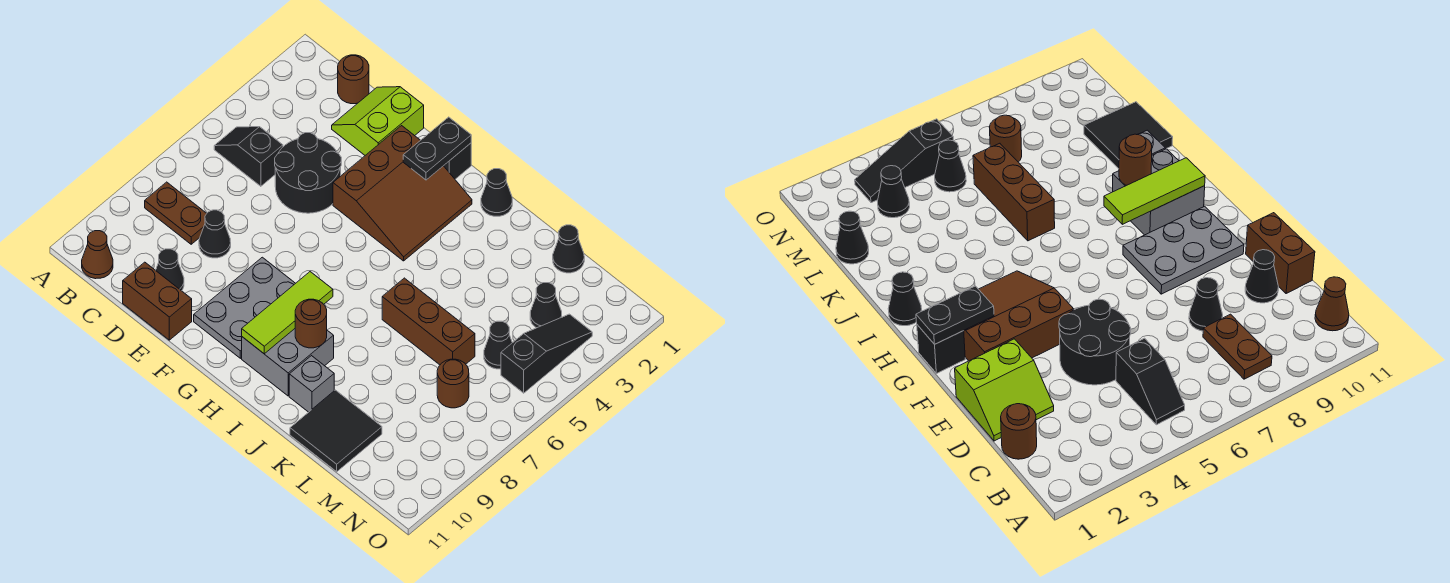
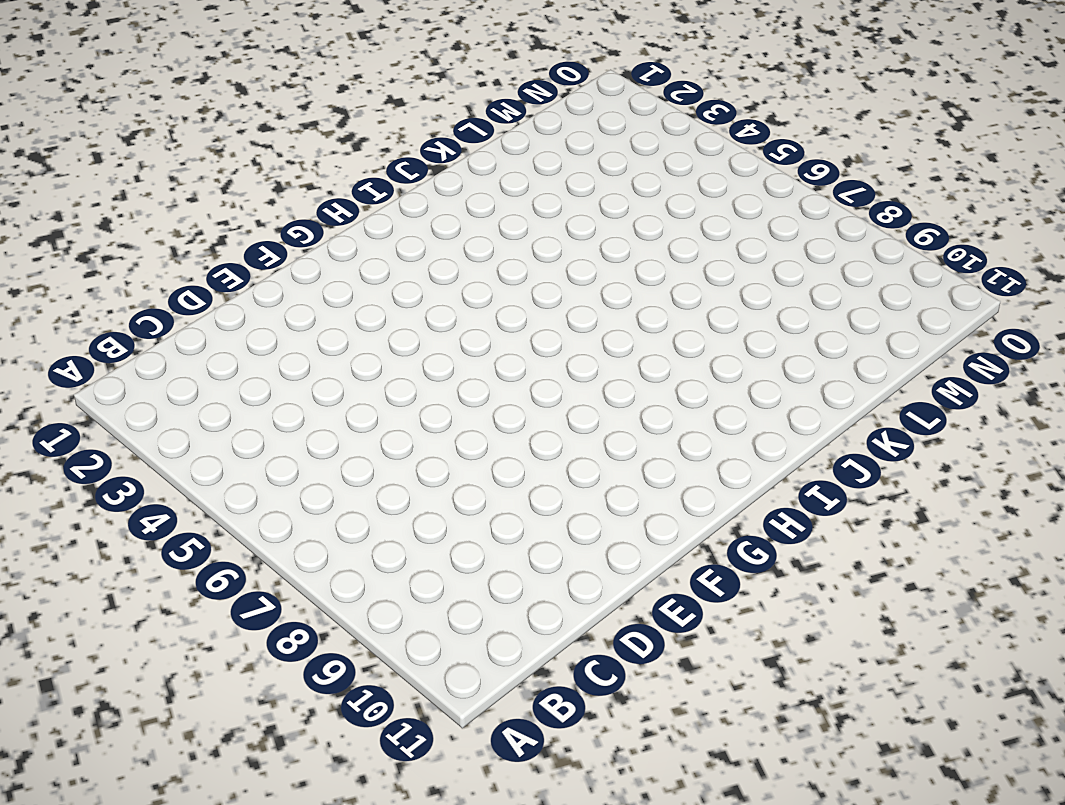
none -> black 1x2 slope [214,127,283,186]
none -> brown 1x2 plate [145,182,207,244]
none -> brown 1x1 cone [82,231,113,279]

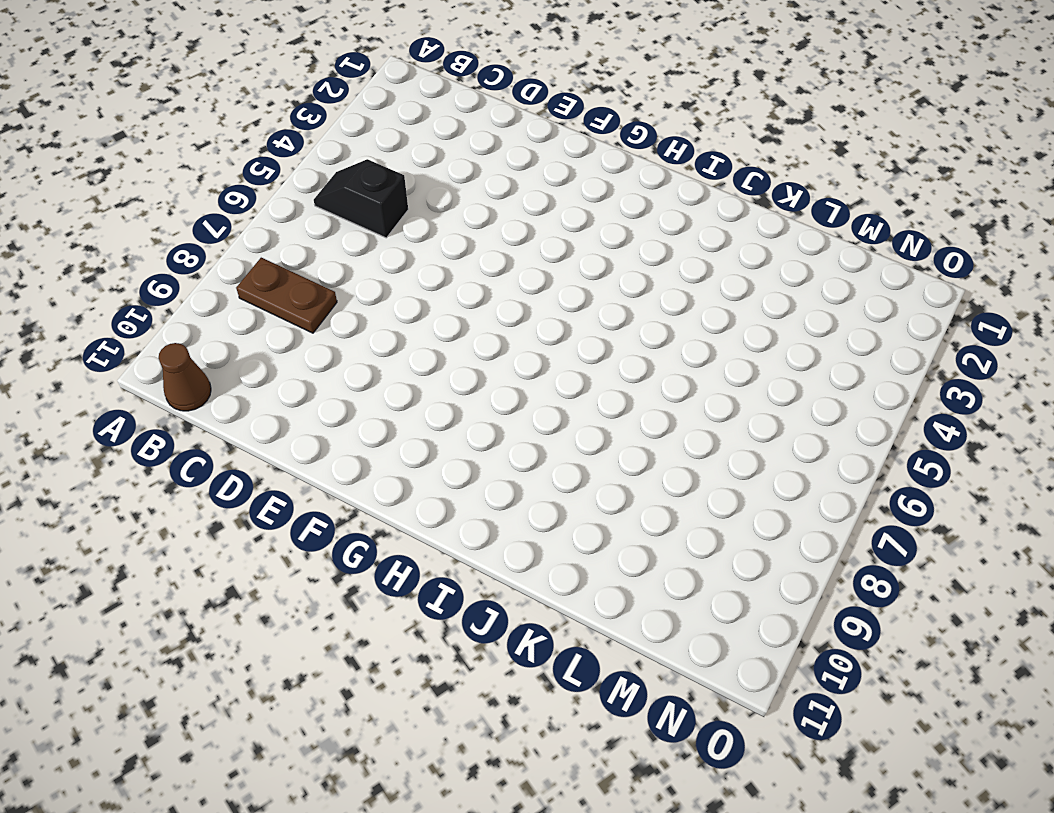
none -> brown 1x1 round brick [338,55,369,104]
none -> lime 2x2 slope [332,87,424,155]
none -> black 2x2 round brick [275,133,341,213]

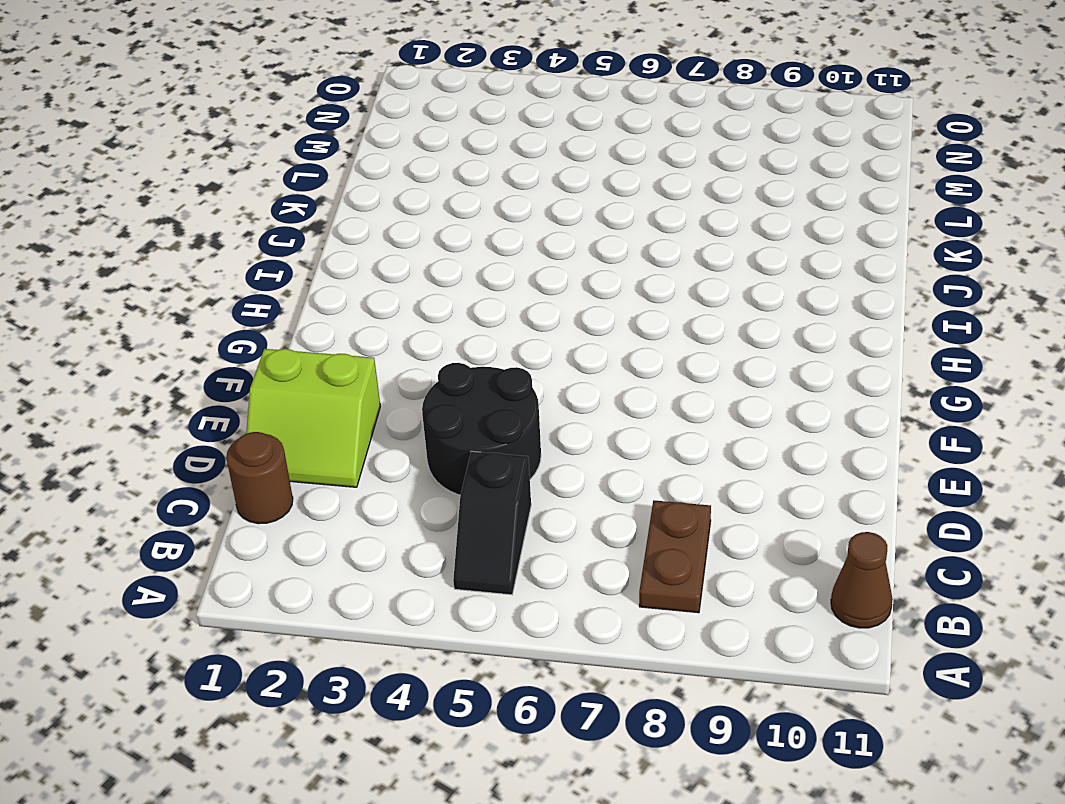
none -> black 1x1 cone [199,210,231,258]
none -> black 1x1 cone [156,249,184,291]
none -> brown 1x2 brick [123,262,192,340]

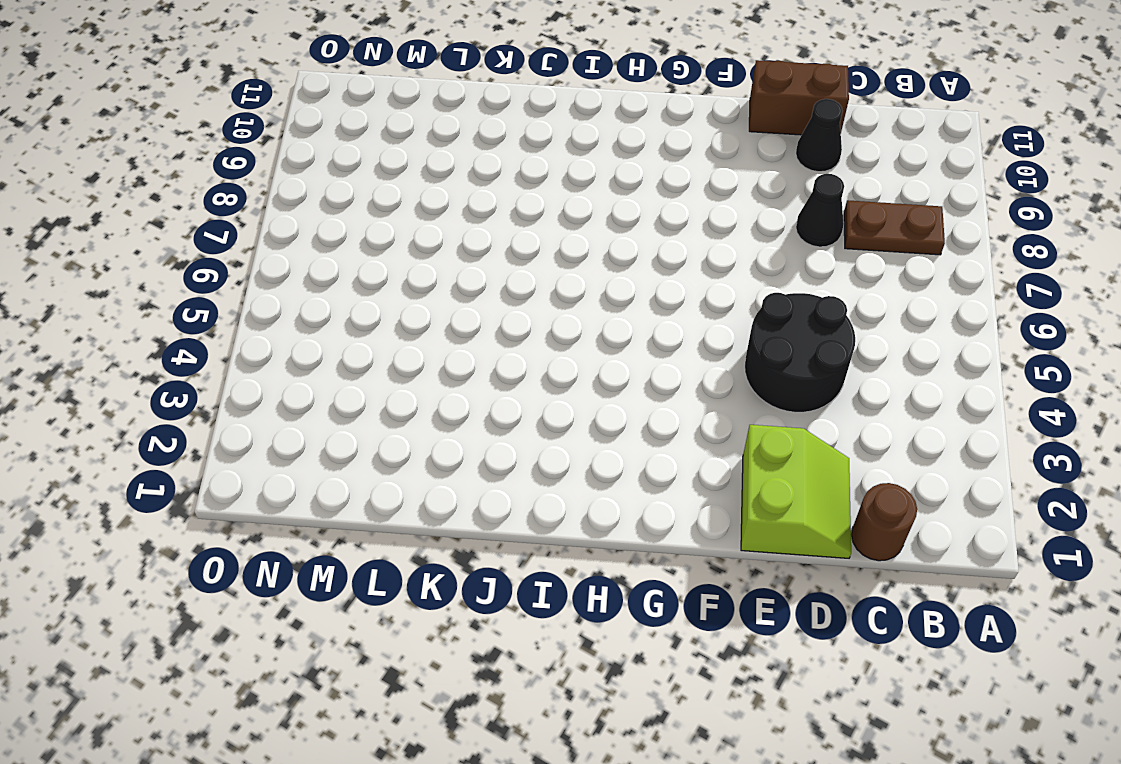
none -> black 1x2 slope [214,127,283,186]
none -> brown 1x1 cone [82,231,113,279]
none -> brown 3x3 slope [333,126,472,261]

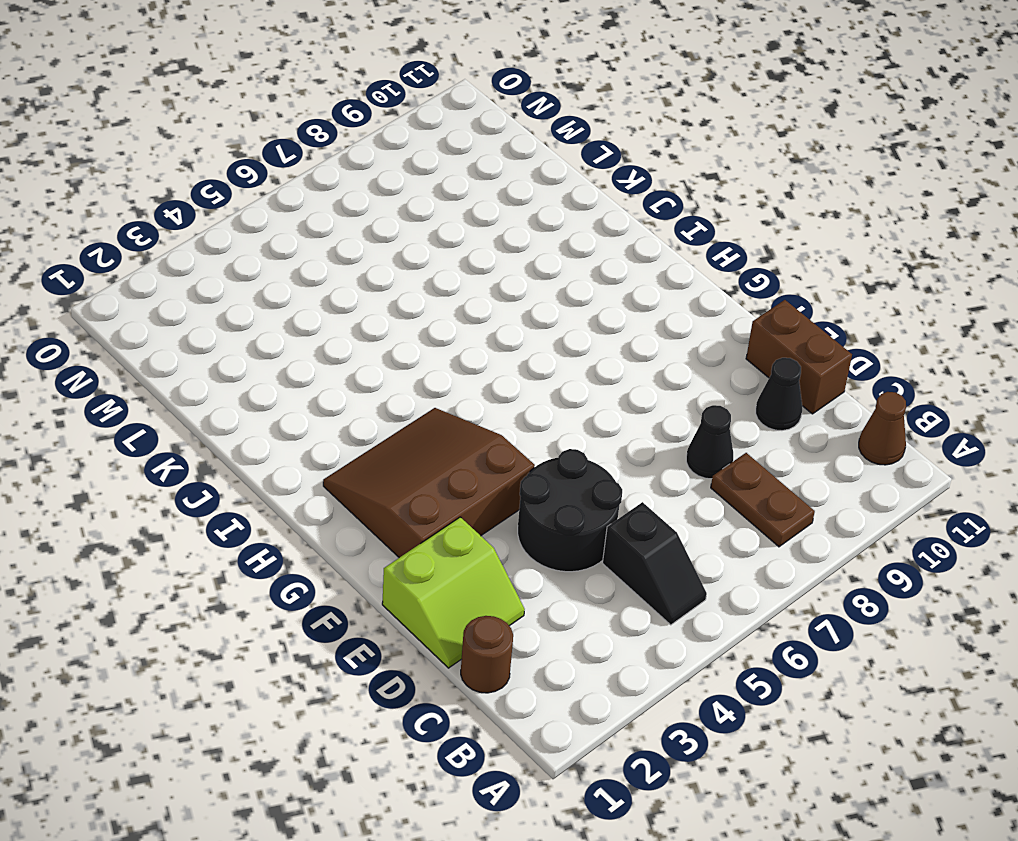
none -> grey 2x3 plate [194,257,295,358]
none -> black 1x1 brick [444,143,471,179]
none -> grey 2x2 brick [242,329,334,396]

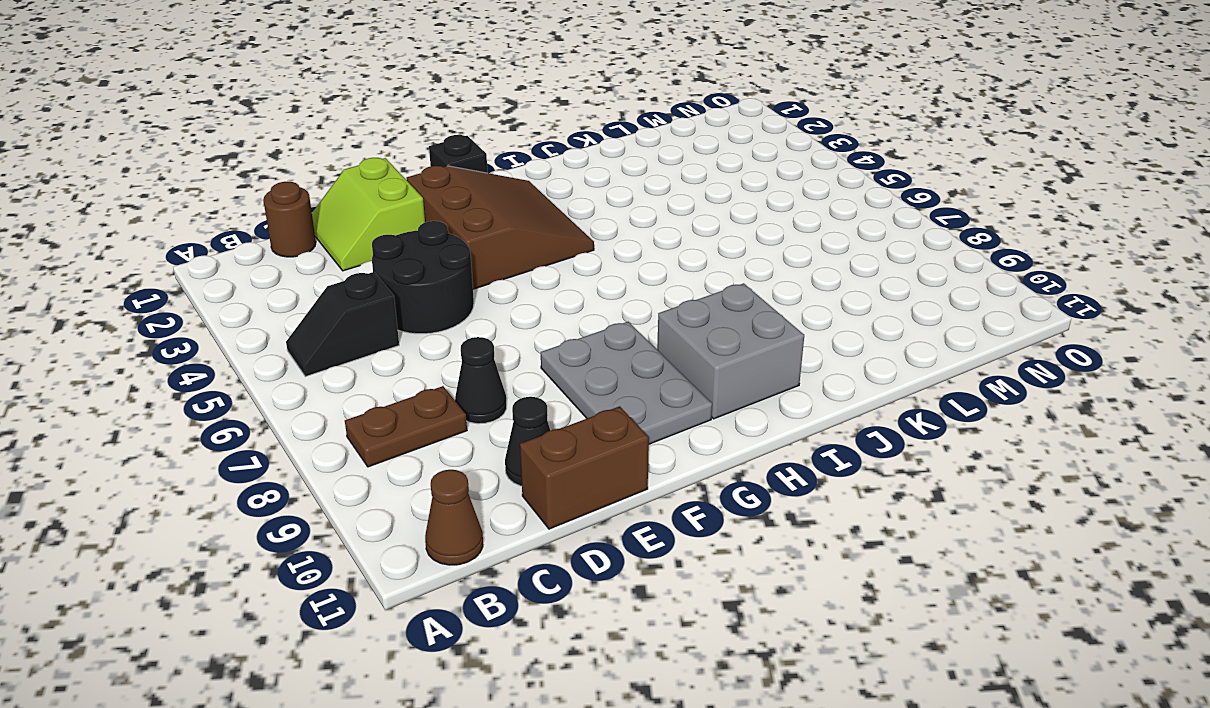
none -> black 1x1 cone [481,169,512,216]
none -> brown 1x3 brick [382,278,475,365]
none -> grey 1x1 brick [289,356,334,412]

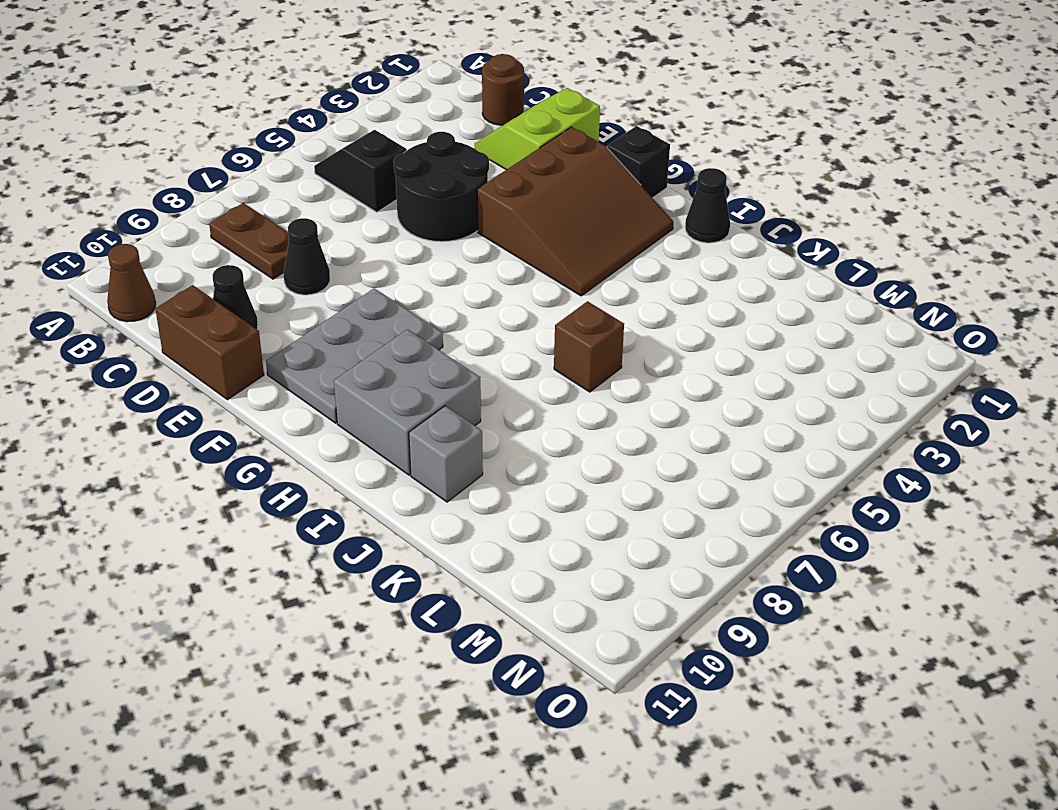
brown 1x1 brick [554,301,624,392] -> brown 1x3 brick [382,278,475,365]
none -> black 2x2 tile [290,390,382,472]
none -> black 1x1 cone [553,225,584,273]
none -> black 1x1 cone [530,283,562,328]

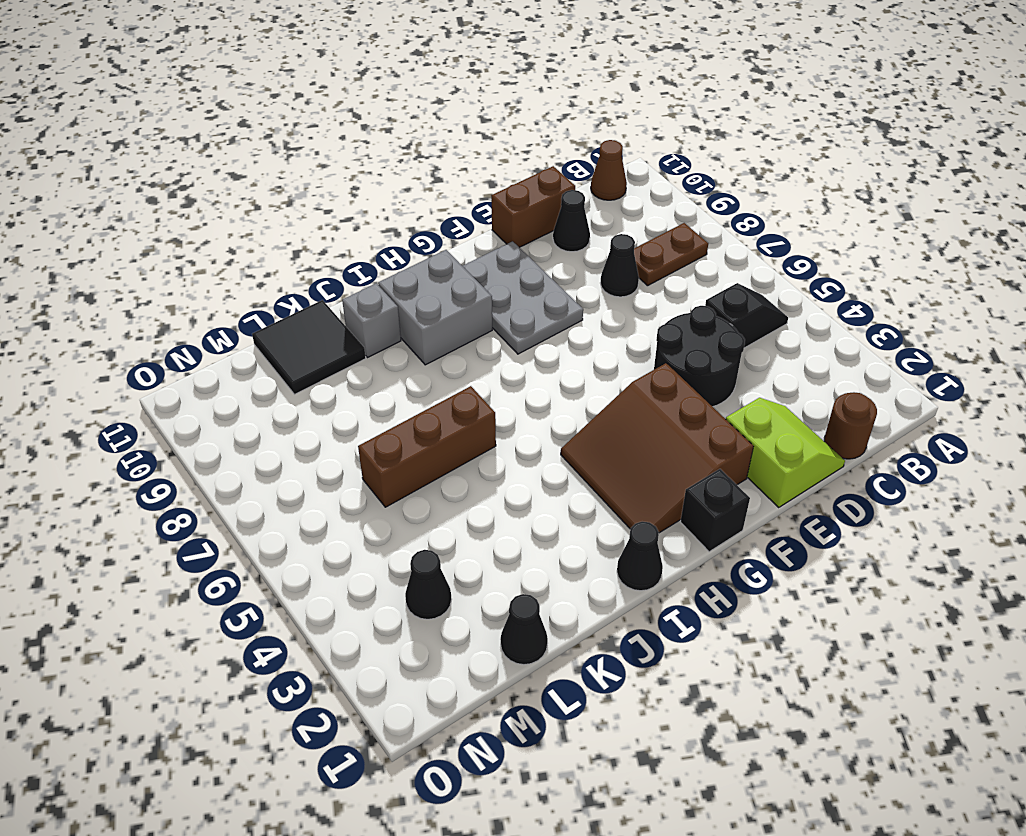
none -> black 1x1 cone [484,321,512,369]
none -> brown 1x1 round brick [437,359,469,408]
none -> black 1x3 slope [501,314,592,393]

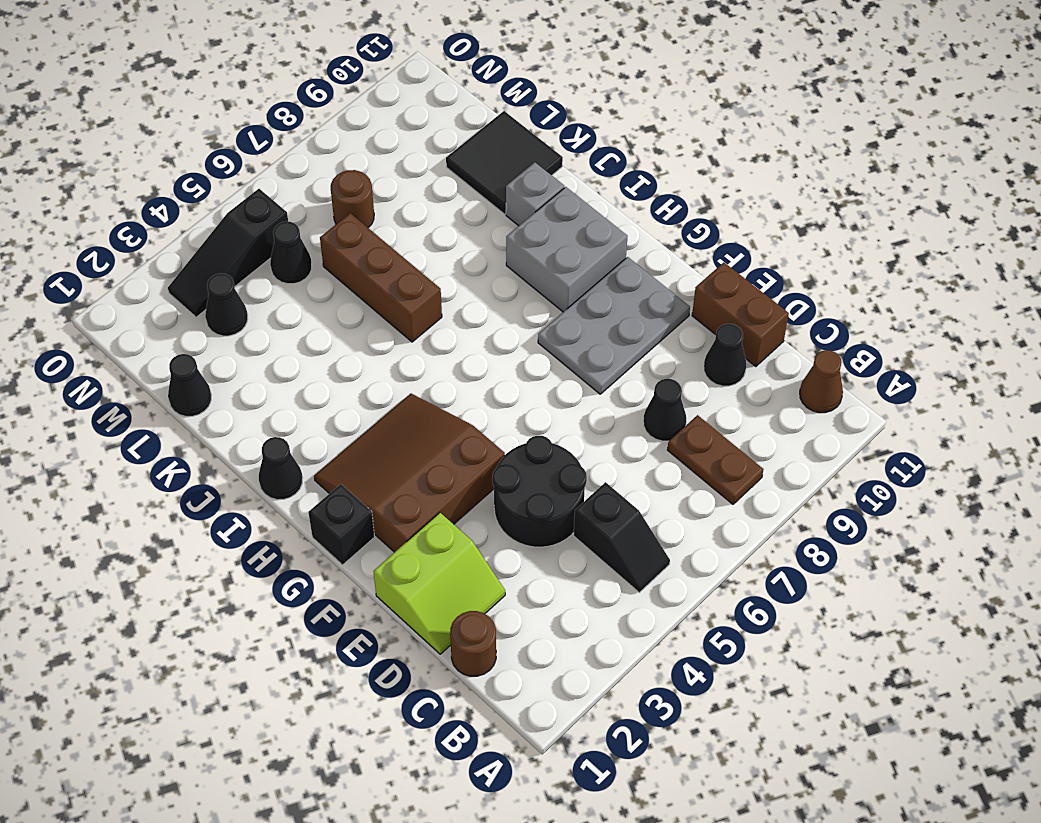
none -> black 1x2 plate [403,117,471,180]
none -> lime 1x3 tile [242,272,333,354]
none -> brown 1x1 round brick [295,299,327,348]

